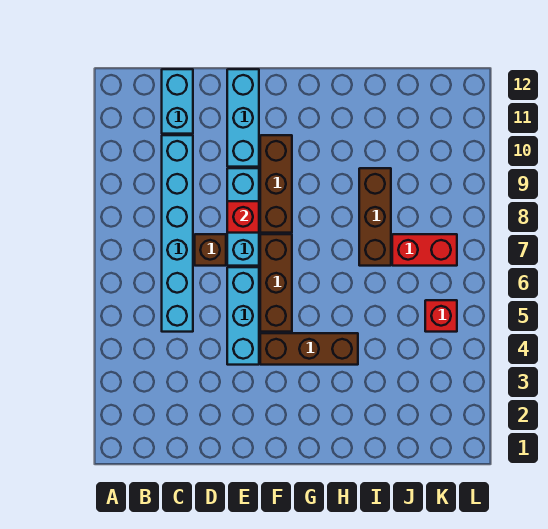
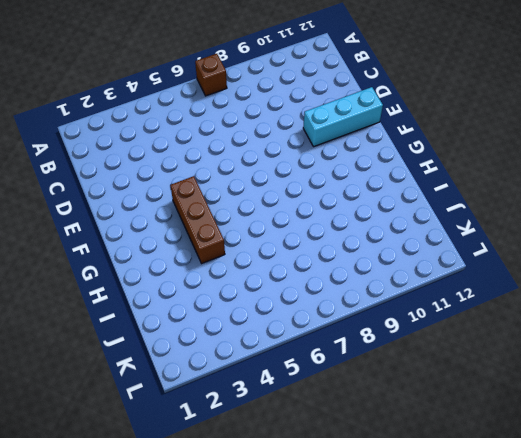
brown 1x1 brick [195,54,227,96] -> brown 1x1 brick moved to [195,234,226,266]
none -> cyan 1x6 brick [162,135,193,332]
none -> cyan 1x2 brick [162,69,193,134]
none -> cyan 1x3 brick [227,267,259,365]

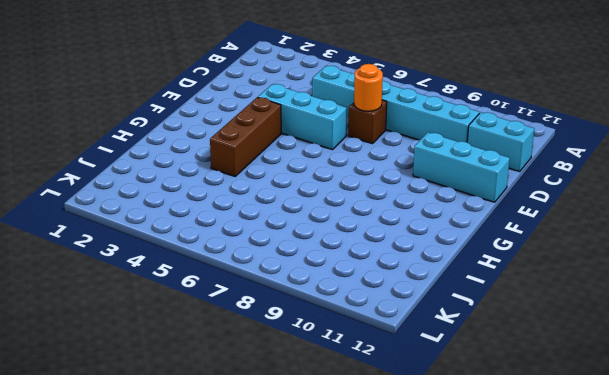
orange 1x1 round brick [354,64,383,111] -> none
none -> cyan 1x3 brick [227,168,259,266]
none -> brown 1x3 brick [260,234,292,332]
none -> brown 1x3 brick [260,135,292,233]

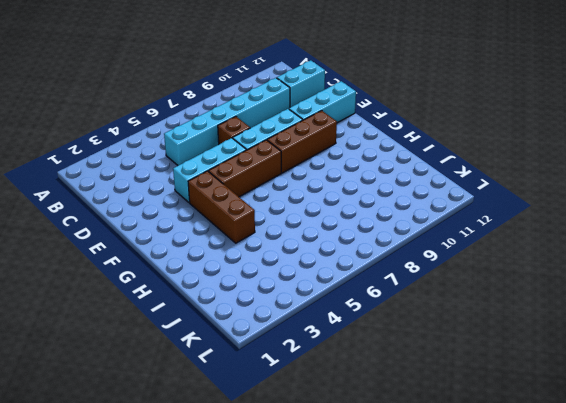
none -> brown 1x3 brick [359,168,391,266]
none -> red 1x2 brick [392,234,457,266]
none -> red 1x1 brick [425,300,457,332]

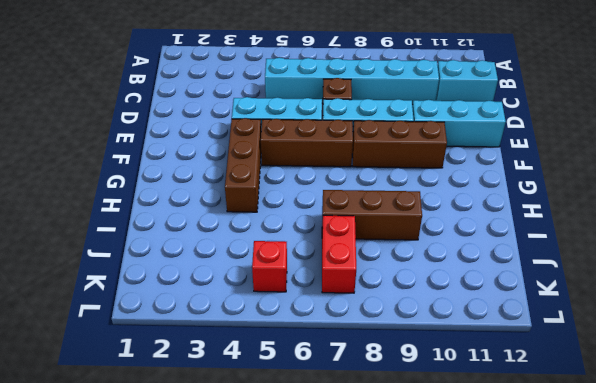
none -> red 1x1 brick [227,201,259,233]

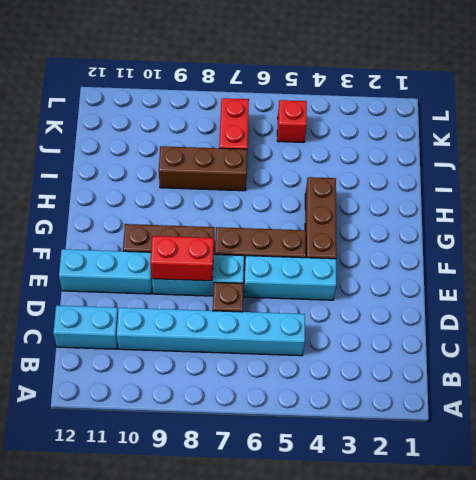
red 1x2 brick [151,236,214,281] -> red 1x1 brick [227,201,259,233]

